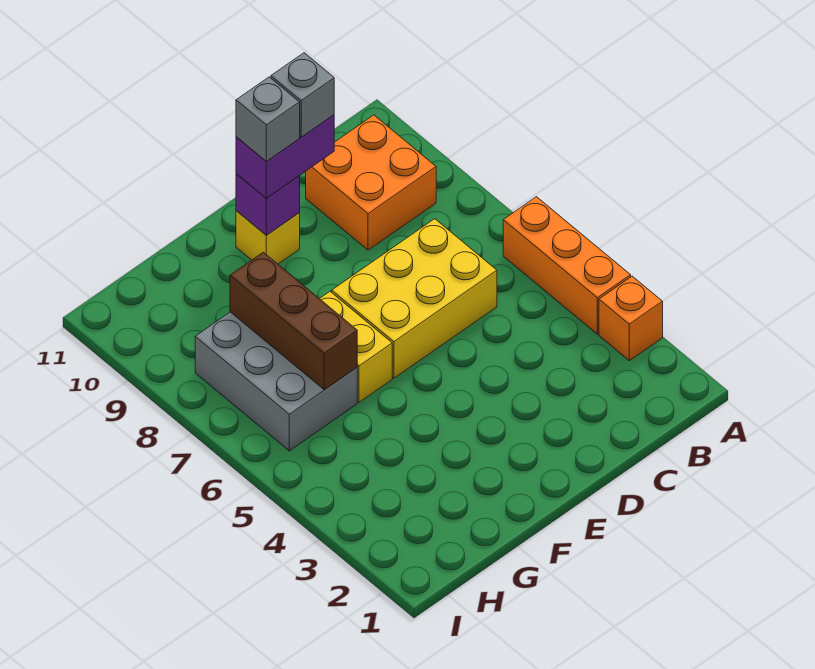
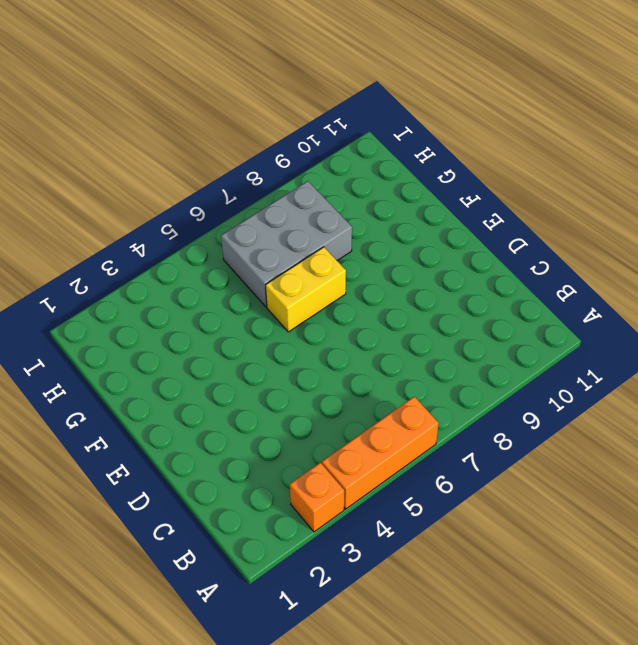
none -> orange 2x2 brick [306,115,436,250]
none -> yellow 2x3 brick [332,219,497,378]
none -> yellow 1x1 brick [236,211,300,264]

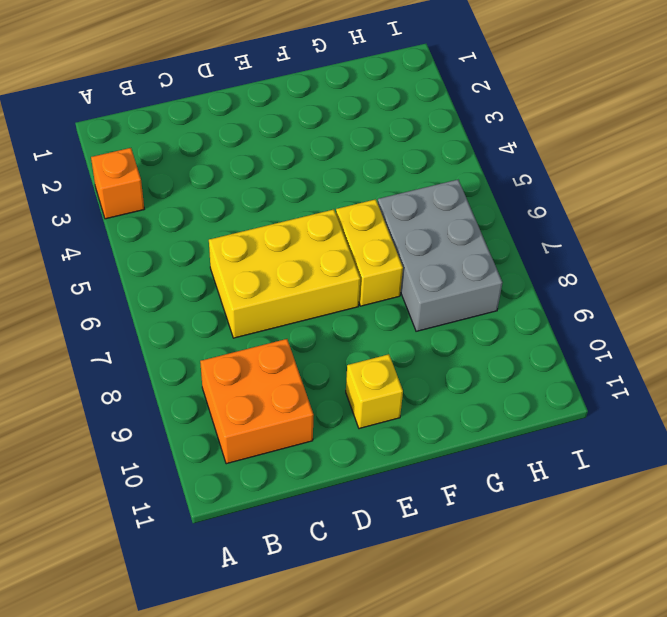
none -> orange 1x3 brick [503,197,631,334]
none -> purple 1x1 brick [236,174,300,235]
none -> brown 1x3 brick [230,252,357,390]

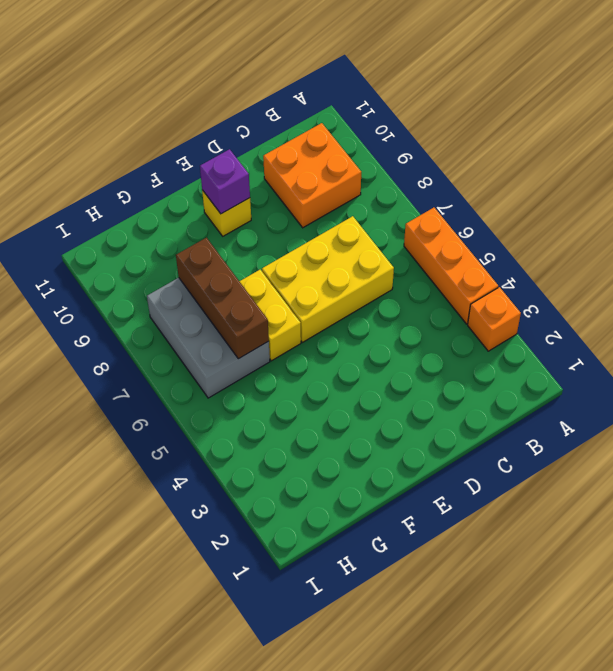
none -> purple 1x2 brick [236,115,334,198]
none -> grey 1x1 brick [271,53,334,137]
none -> grey 1x1 brick [236,77,300,162]

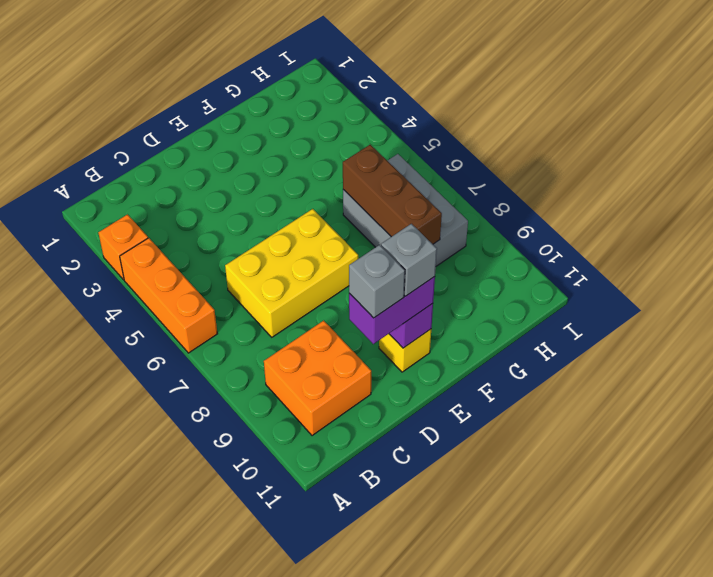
none -> yellow 1x2 brick [320,292,392,402]

